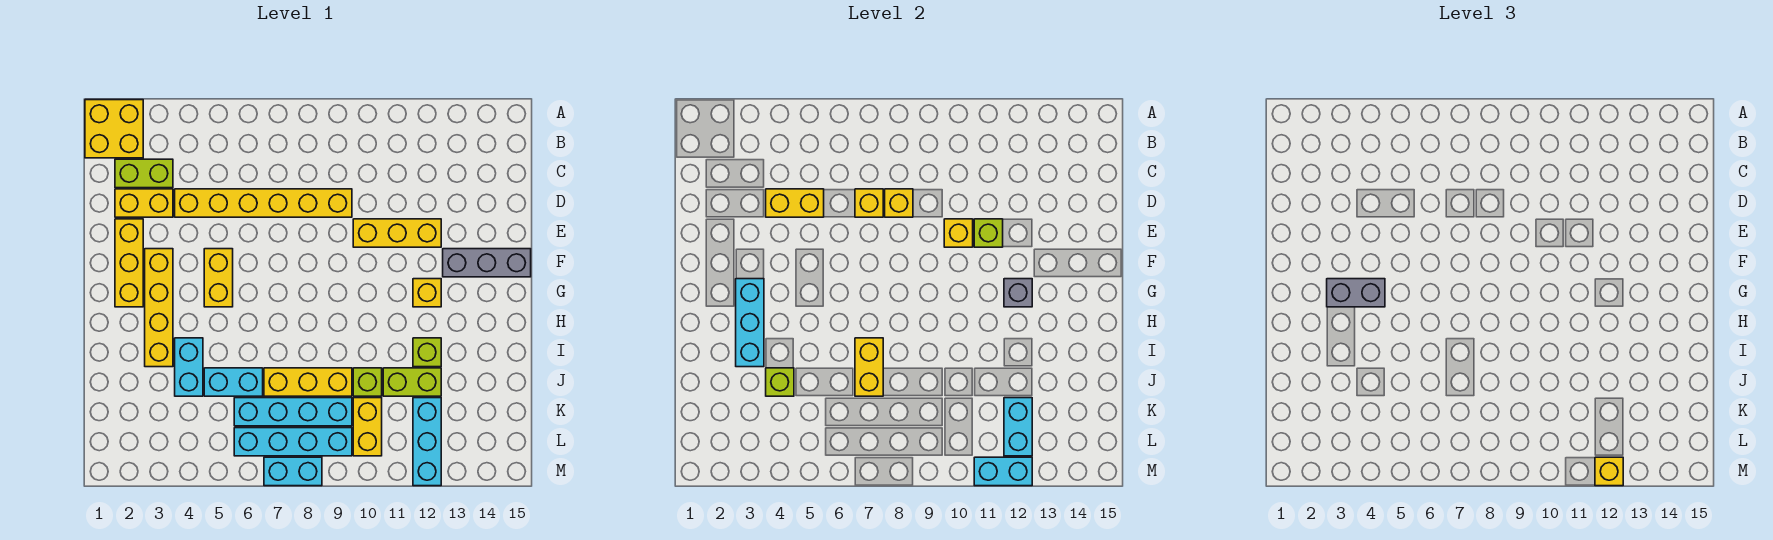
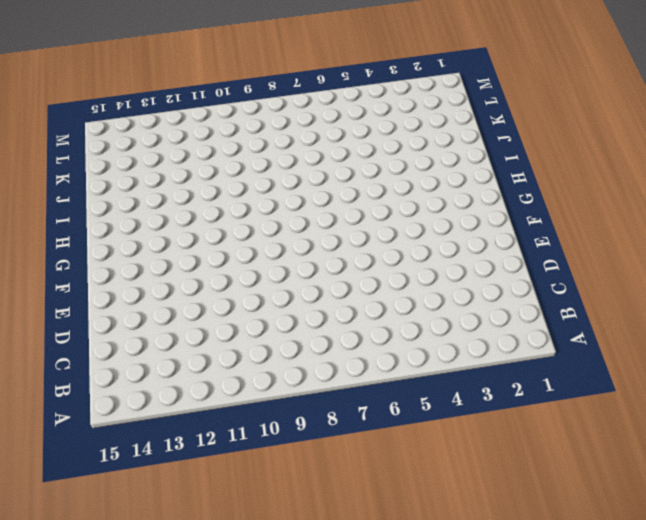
none -> yellow 2x2 brick [85,100,143,158]
none -> lime 1x2 brick [115,159,173,188]
none -> yellow 1x2 brick [115,189,173,217]
none -> yellow 1x6 brick [175,189,352,217]

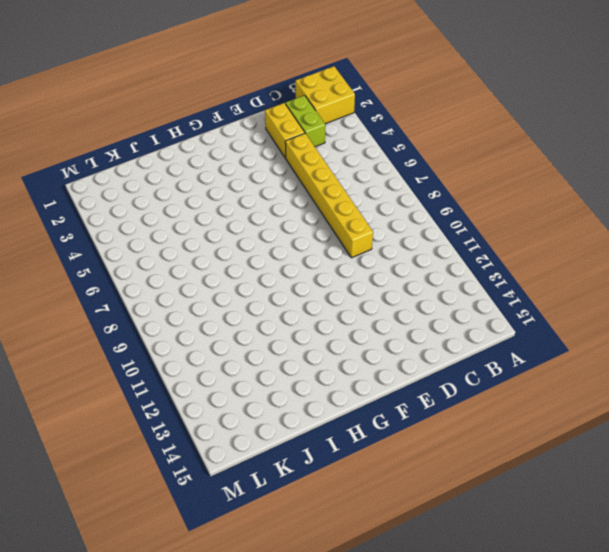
none -> yellow 1x3 brick [115,219,143,307]
none -> yellow 1x3 brick [353,219,441,247]
none -> yellow 1x4 brick [145,249,173,367]
none -> yellow 1x2 brick [204,249,233,307]

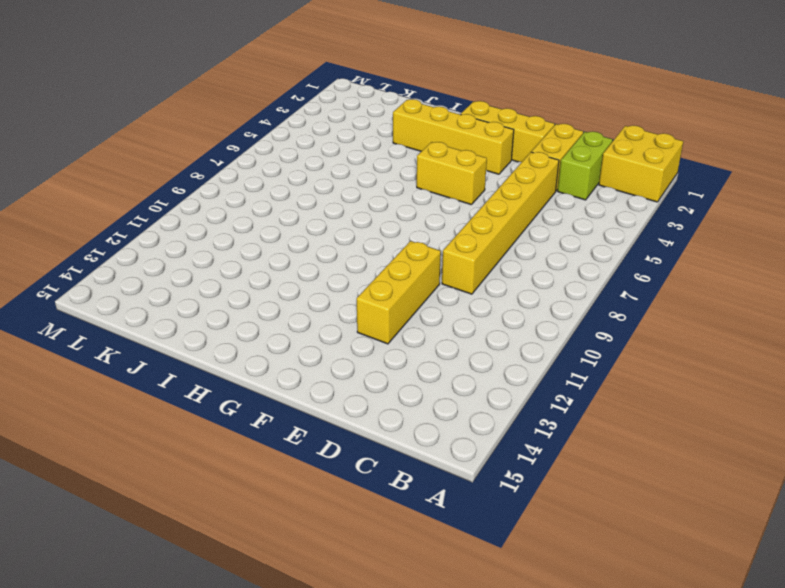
none -> grey 1x3 brick [443,249,531,277]
none -> yellow 1x1 brick [413,279,441,307]
none -> cyan 1x2 brick [175,338,203,396]
none -> lime 1x1 brick [413,338,441,367]

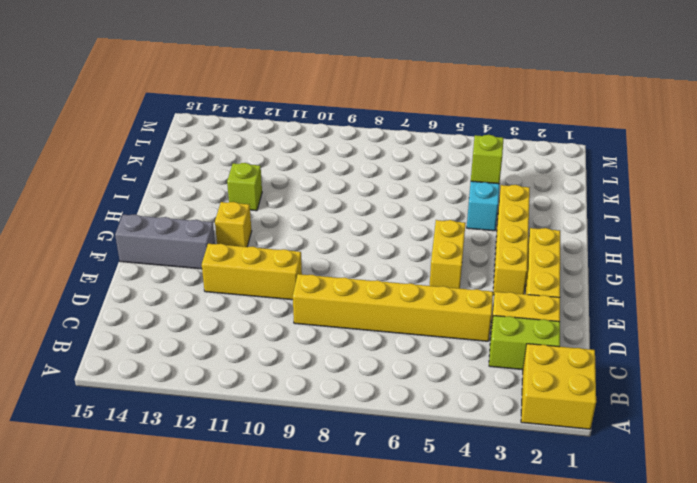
none -> cyan 1x2 brick [204,368,263,396]
none -> yellow 1x3 brick [264,368,352,396]
none -> lime 1x1 brick [353,368,382,396]
none -> lime 1x2 brick [383,368,441,396]

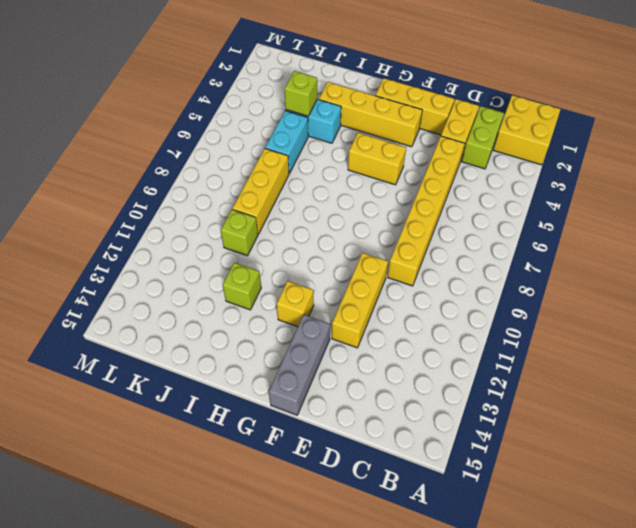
none -> lime 1x2 brick [383,368,441,396]
none -> cyan 1x4 brick [234,398,352,426]
none -> yellow 1x2 brick [353,398,382,456]
none -> cyan 1x3 brick [413,398,441,486]

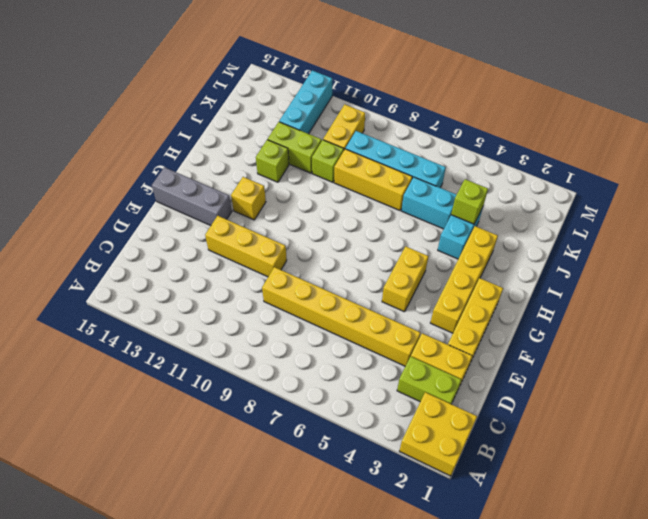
none -> cyan 1x4 brick [234,428,352,456]
none -> cyan 1x2 brick [264,457,322,486]
none -> yellow 1x2 brick [766,189,824,217]
none -> yellow 1x1 brick [855,189,883,217]

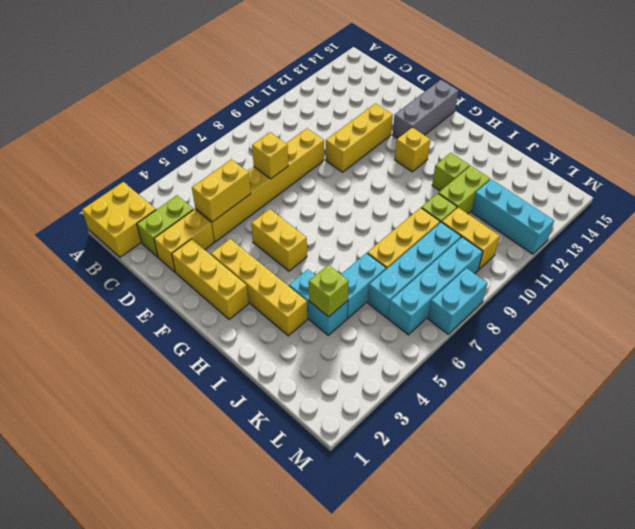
none -> yellow 1x1 brick [885,189,913,217]
none -> yellow 1x1 brick [944,219,973,247]
none -> lime 1x1 brick [974,219,1003,247]
none -> cyan 1x3 brick [736,279,764,367]

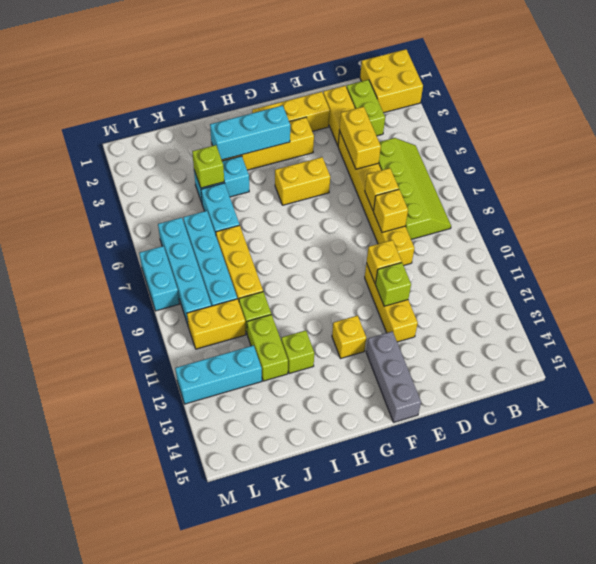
lime 2x4 slope [379,138,451,239] -> none
none -> grey 1x1 brick [1004,279,1032,307]
none -> yellow 1x2 brick [855,338,883,396]
none -> cyan 1x2 brick [1004,398,1032,456]
none -> cyan 1x2 brick [974,457,1032,486]

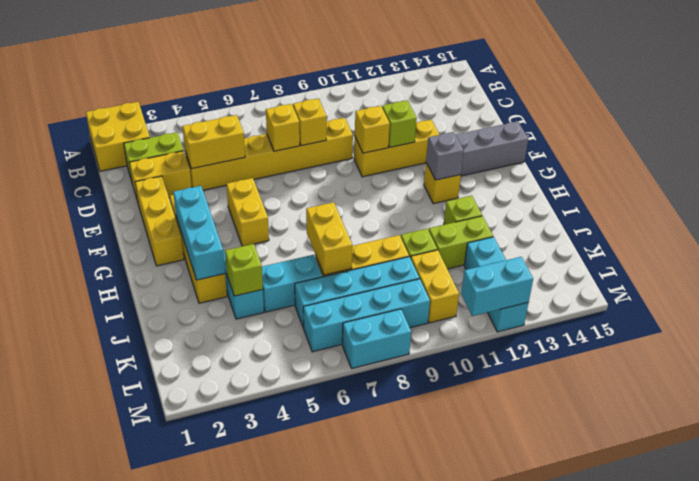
none -> cyan 1x2 brick [1004,398,1032,456]
none -> grey 1x2 brick [1327,279,1385,307]
none -> yellow 1x1 brick [1595,457,1623,486]

